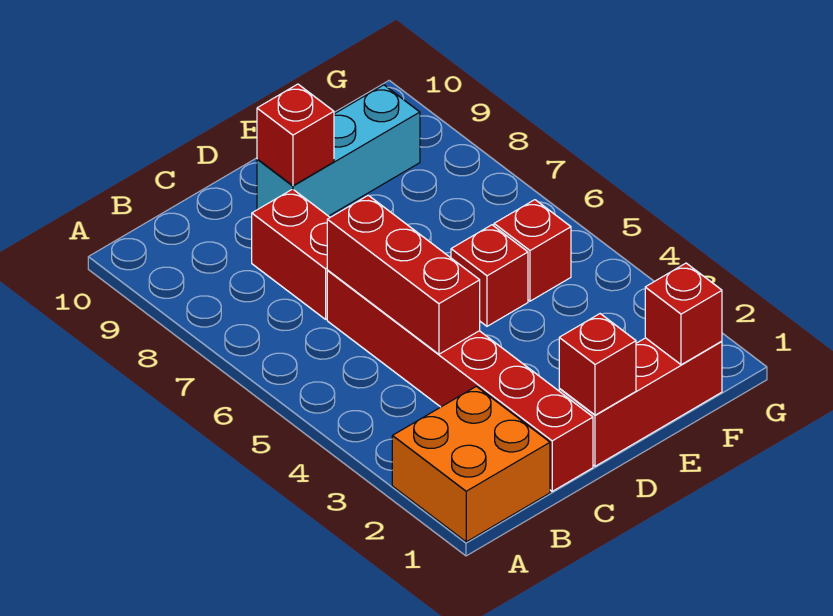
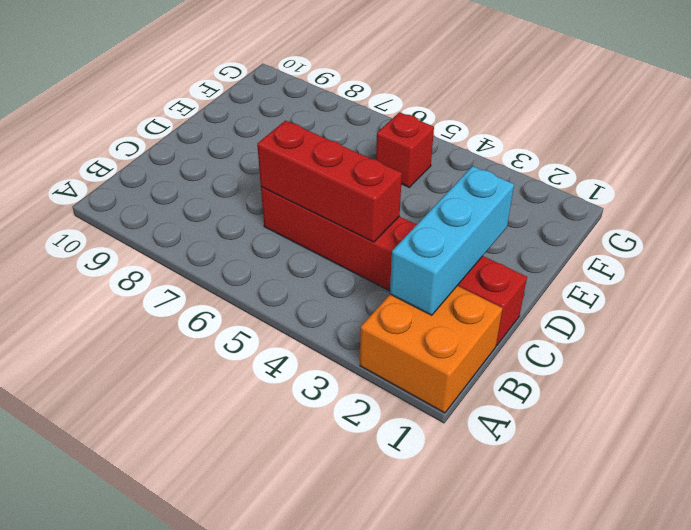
cyan 1x3 brick [390,166,514,315] -> cyan 1x3 brick moved to [257,85,420,216]
none -> red 1x2 brick [252,189,330,319]
none -> red 1x3 brick [559,338,722,466]

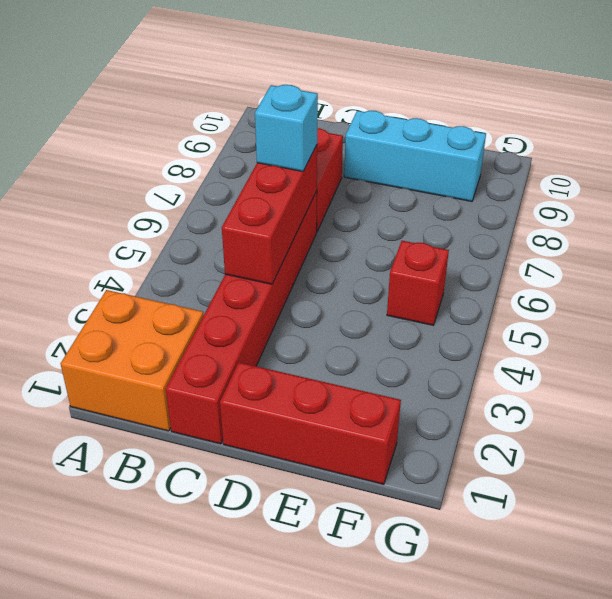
cyan 1x1 brick [255,85,318,172] -> none
none -> red 1x1 brick [451,225,528,326]
none -> red 1x1 brick [559,314,636,415]

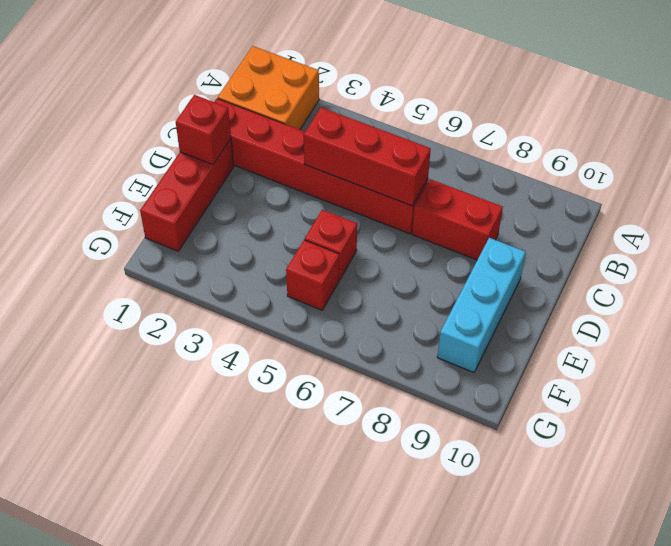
none -> red 1x1 brick [257,84,334,186]
none -> red 1x1 brick [645,263,722,365]

